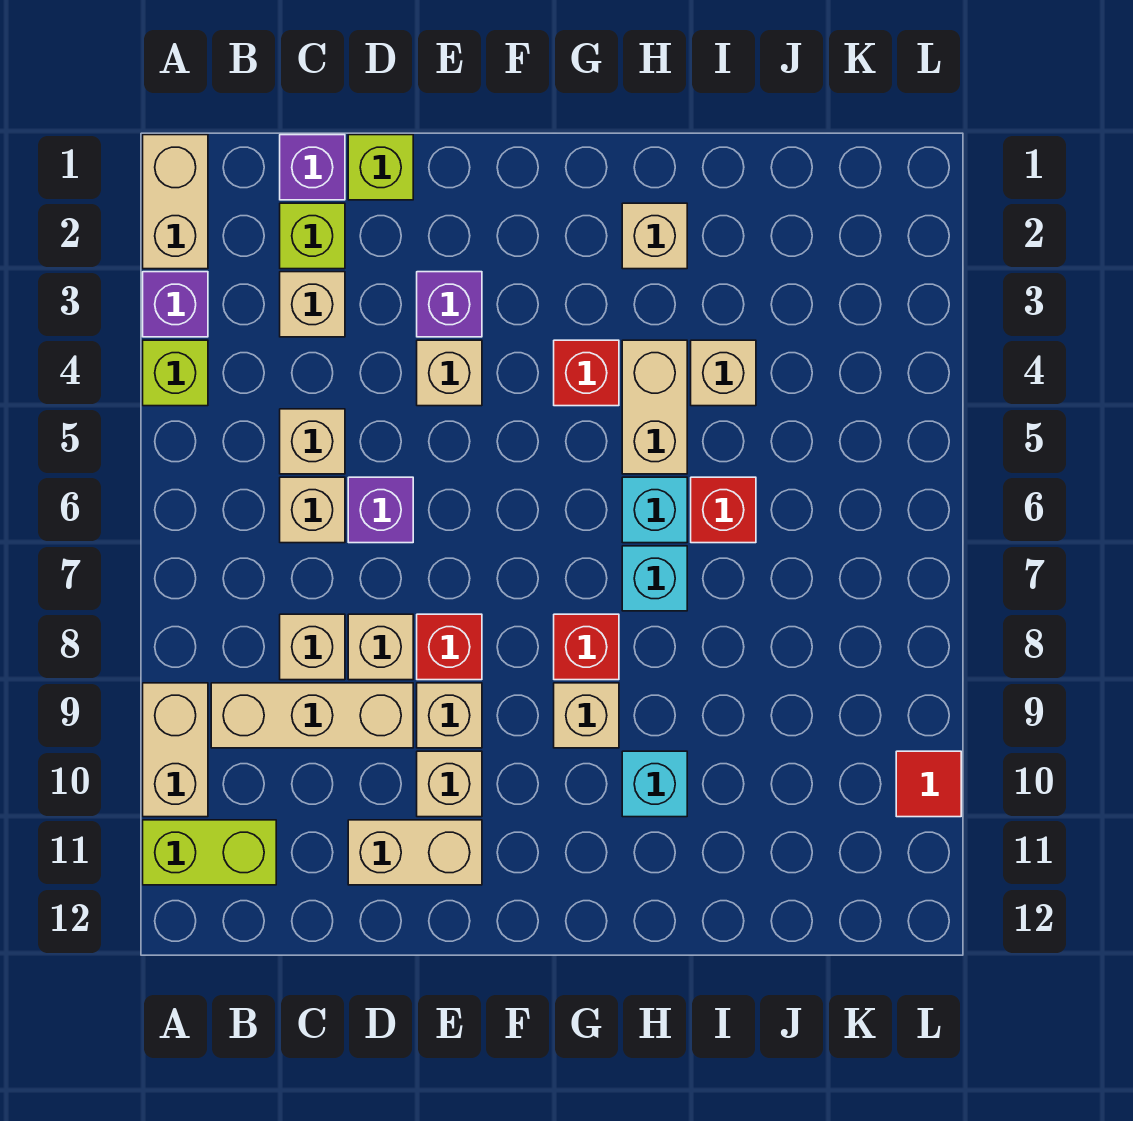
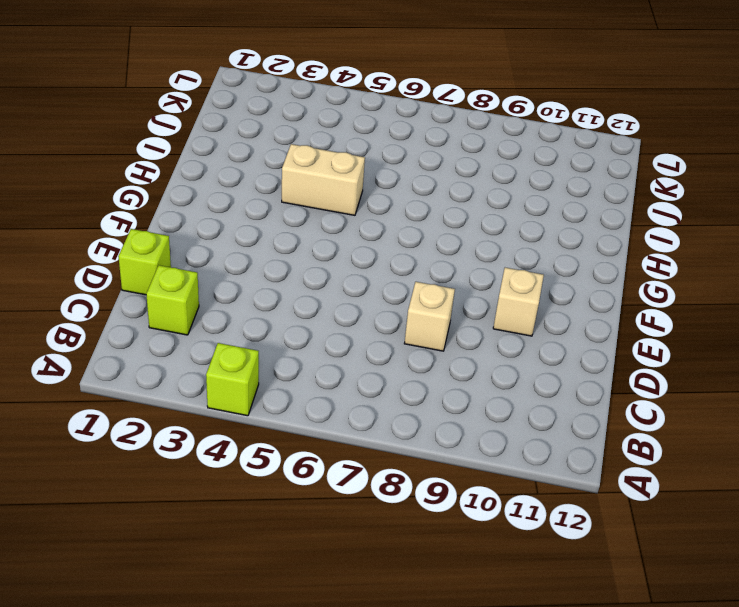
none -> tan 1x2 brick [143,135,208,269]
none -> purple 1x1 brick [143,272,208,337]
none -> tan 1x2 brick [143,683,208,817]
none -> lime 1x2 brick [143,820,276,885]

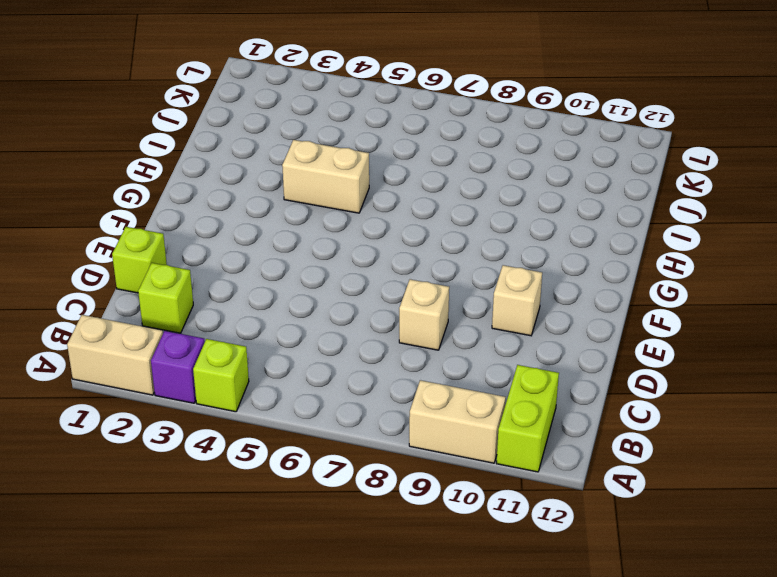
none -> tan 1x3 brick [211,683,413,748]
none -> purple 1x1 brick [280,135,345,200]
none -> tan 1x1 brick [280,272,345,337]
none -> tan 1x1 brick [280,409,345,474]

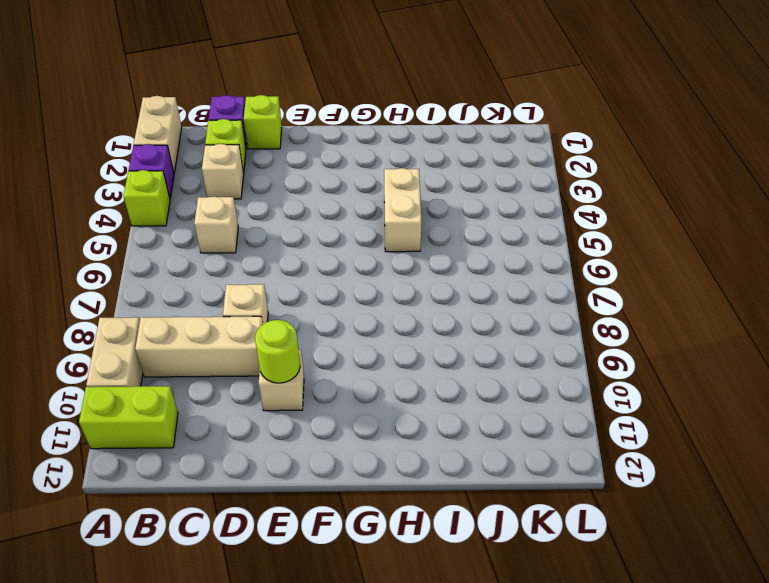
lime 1x1 round brick [255,320,300,383] -> none
none -> tan 1x1 brick [280,477,345,543]
none -> tan 1x1 brick [280,614,345,680]
none -> purple 1x1 brick [348,477,413,543]
none -> tan 1x2 brick [348,820,482,885]

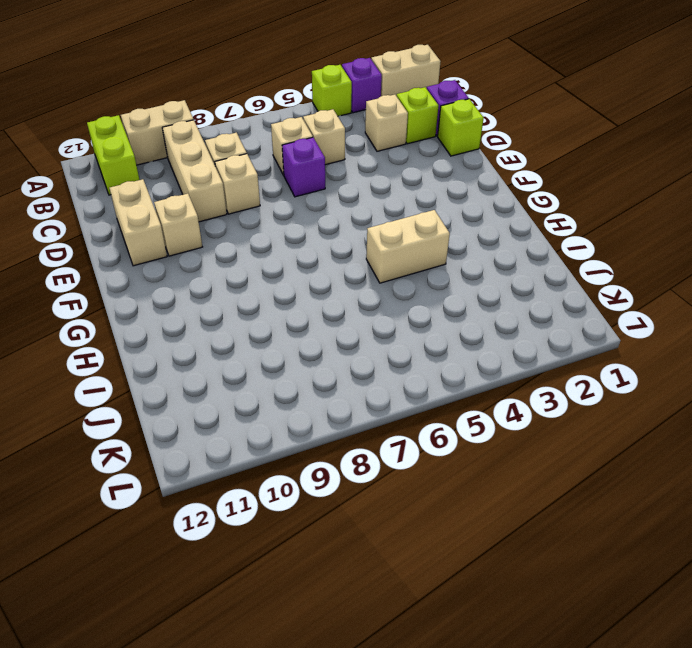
none -> purple 1x1 brick [417,272,482,337]
none -> tan 1x1 brick [417,340,482,406]
none -> red 1x1 brick [417,614,482,680]
none -> tan 1x1 brick [417,683,482,748]

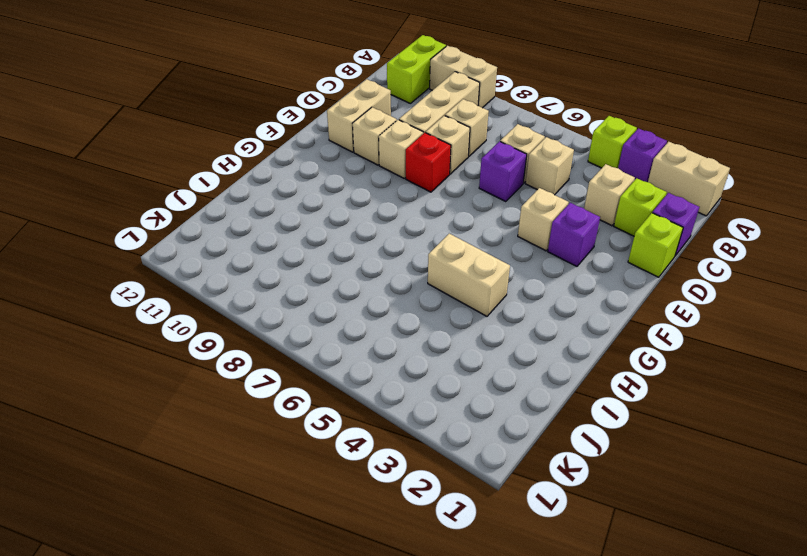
none -> red 1x1 brick [554,340,619,406]
none -> red 1x1 brick [554,614,619,680]
none -> tan 1x1 brick [554,683,619,748]
none -> tan 1x1 brick [622,203,687,269]

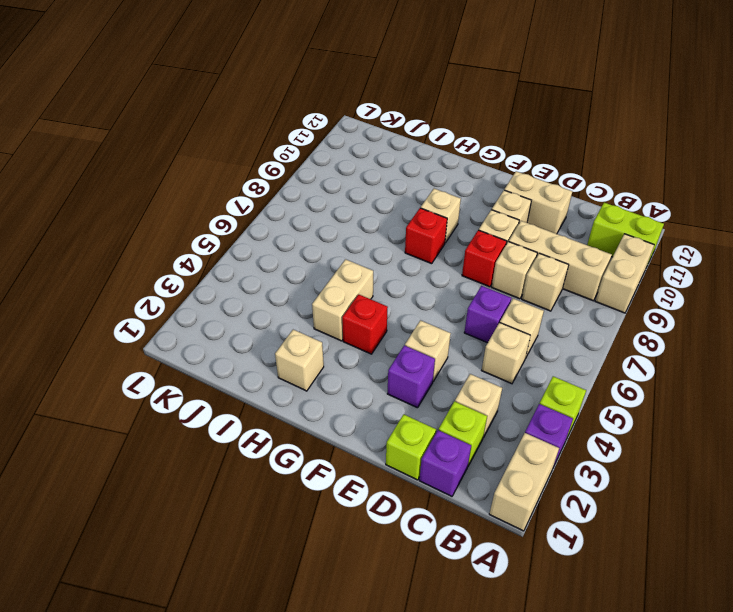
none -> cyan 1x1 brick [622,477,687,543]
none -> cyan 1x1 brick [622,546,687,611]
none -> cyan 1x1 brick [622,751,687,817]
none -> tan 1x1 brick [691,340,756,406]

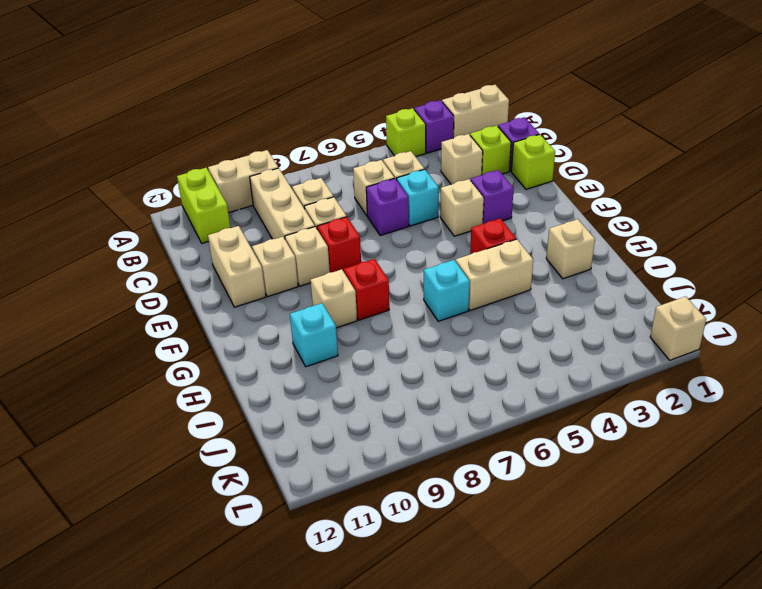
cyan 1x1 brick [397,169,439,226] -> cyan 1x1 brick moved to [622,546,687,611]
tan 1x1 brick [650,296,706,360] -> tan 1x1 brick moved to [691,340,756,406]
none -> red 1x1 brick [691,477,756,543]
none -> red 1x1 tile [896,751,961,817]

